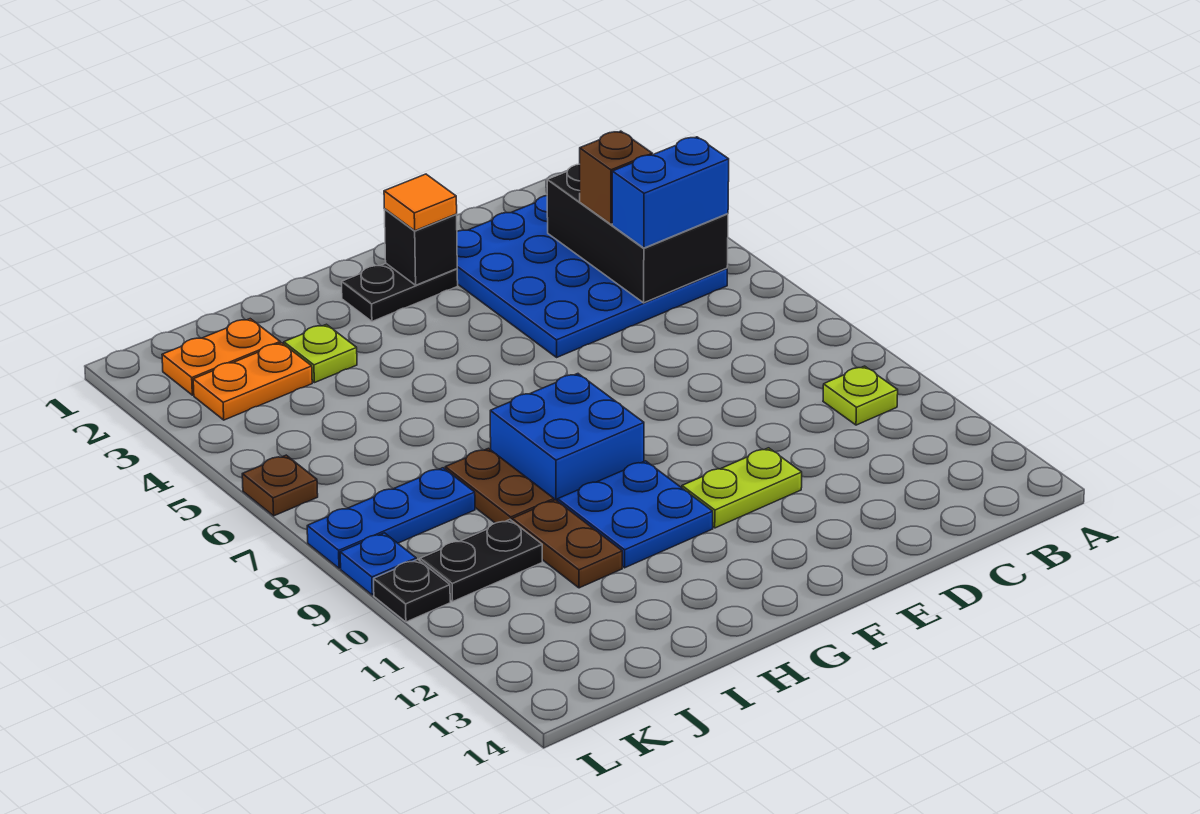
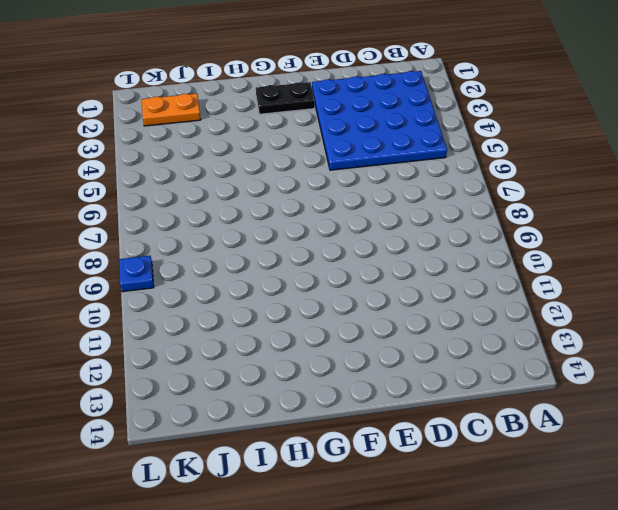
none -> lime 1x1 plate [823,366,898,425]
none -> lime 1x2 plate [682,448,802,528]
none -> blue 2x2 brick [490,374,644,501]

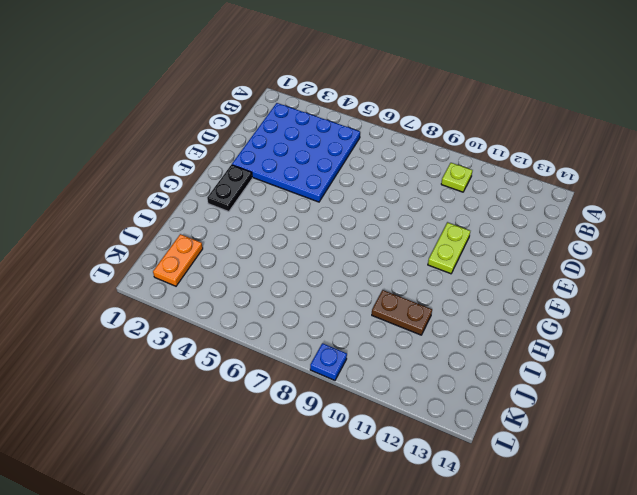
none -> blue 2x2 brick [490,374,644,501]
none -> blue 2x2 plate [558,461,713,568]
none -> lime 1x1 plate [284,324,357,383]

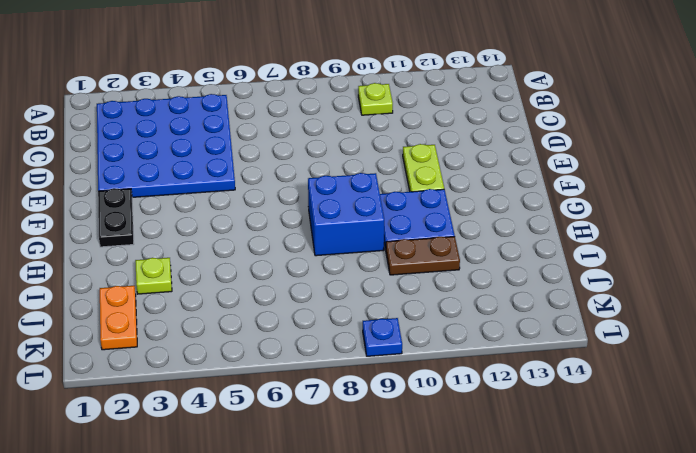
none -> brown 1x2 plate [445,448,554,523]
none -> orange 1x2 plate [193,343,312,420]
none -> blue 1x3 plate [307,468,475,568]

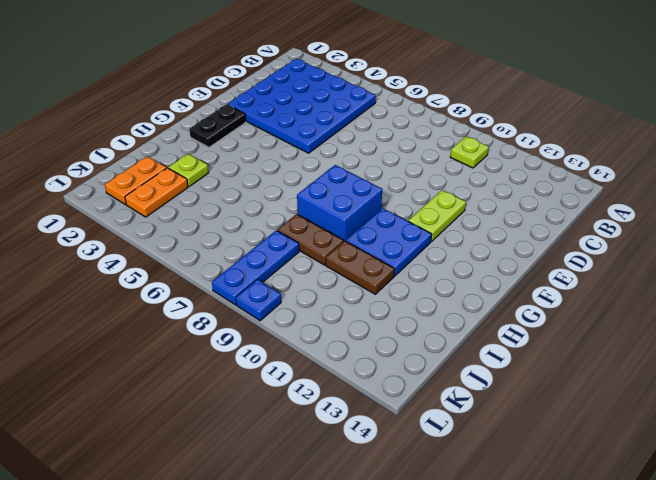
none -> black 1x2 plate [420,520,542,602]
none -> brown 1x1 plate [242,455,318,516]
none -> black 1x1 plate [374,559,450,622]

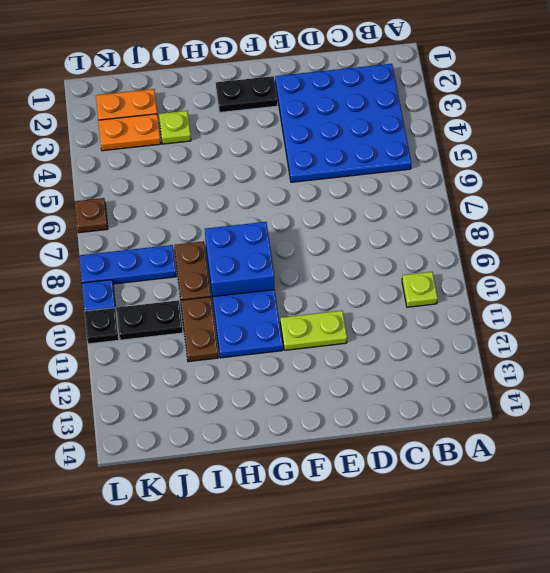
none -> black 2x3 brick [547,164,728,303]
none -> black 1x1 brick [384,209,457,285]
none -> blue 1x2 brick [612,137,729,248]

